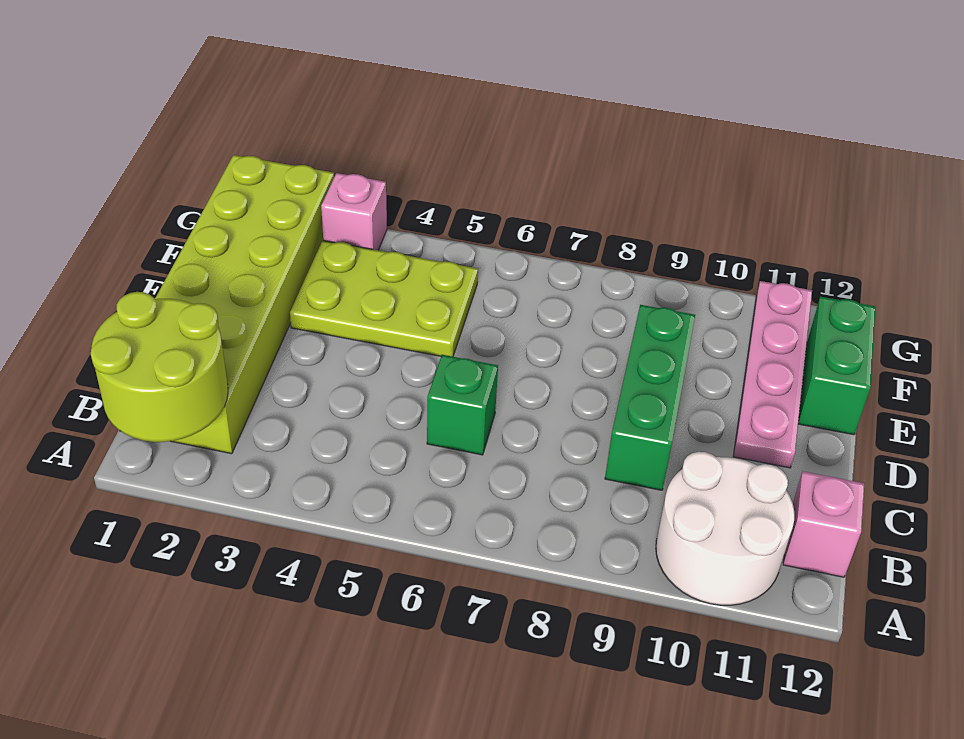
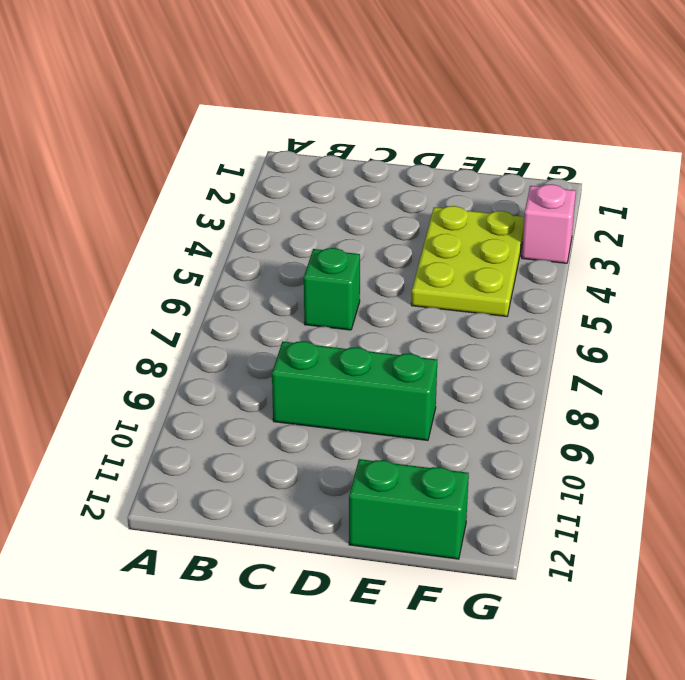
none -> white 2x2 round brick [656,452,794,605]
none -> lime 2x6 brick [155,155,334,454]

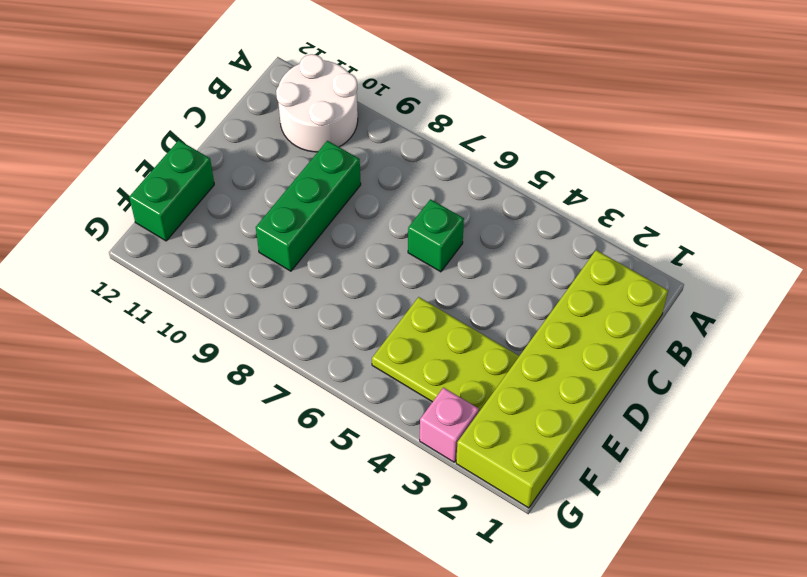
none -> pink 1x1 brick [783,472,864,577]
none -> pink 1x4 plate [733,281,812,468]

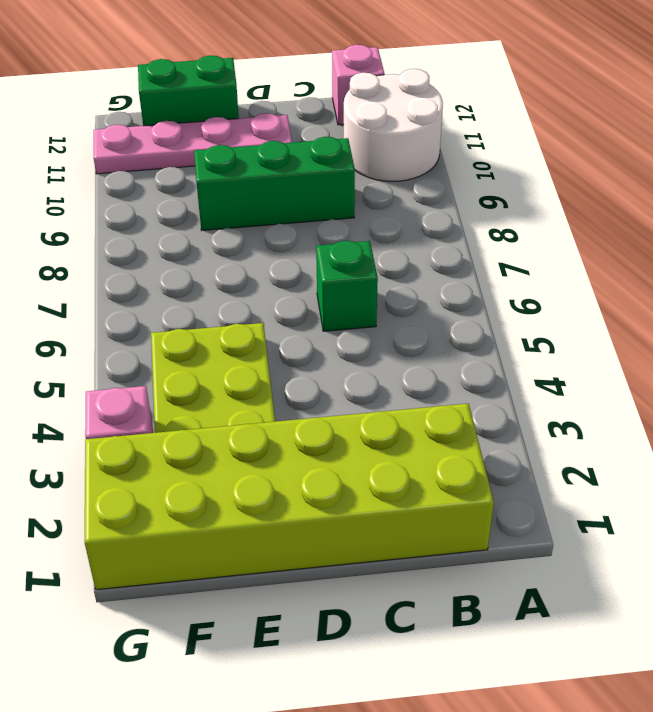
none -> lime 2x2 round brick [91,292,228,442]

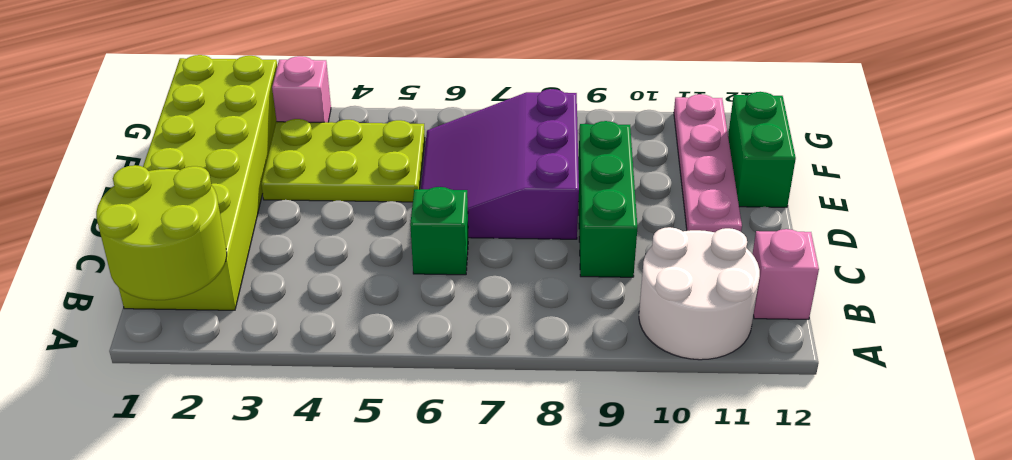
purple 3x3 slope [421,89,579,239] -> none

